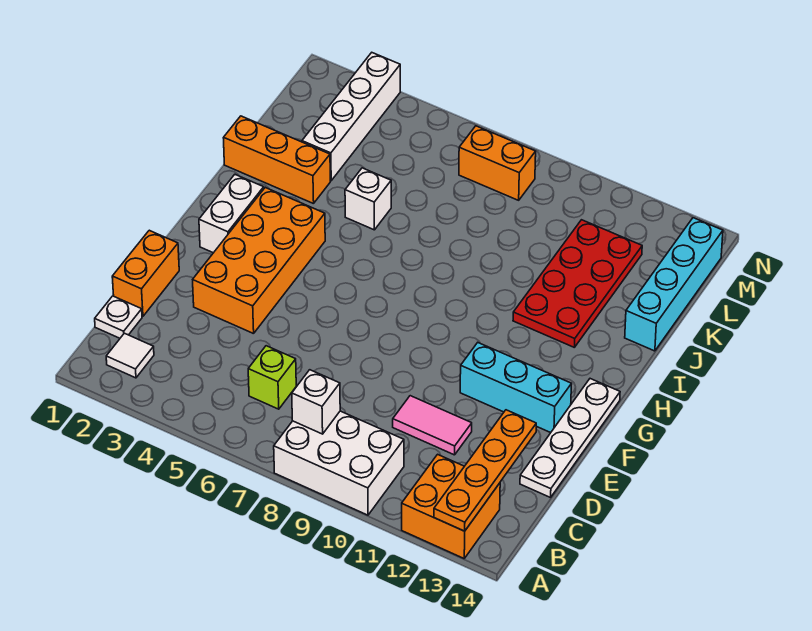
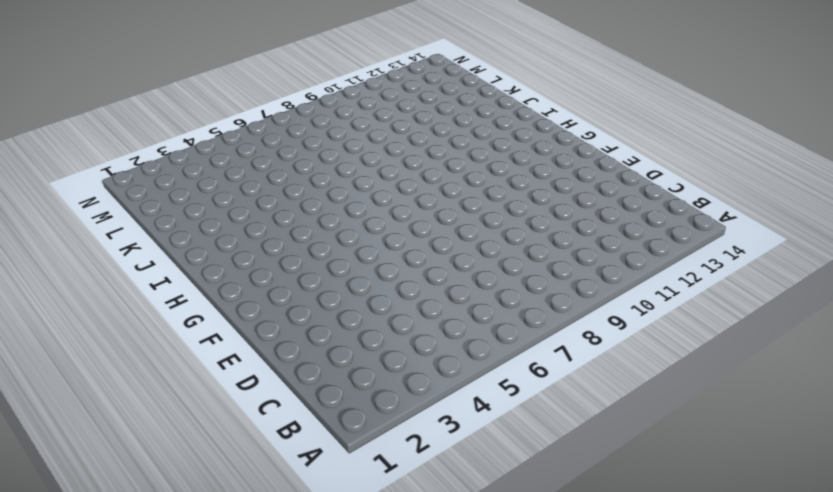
none -> white 2x3 brick [274,411,404,515]
none -> orange 2x2 brick [402,454,500,558]
none -> white 1x1 tile [106,333,154,378]

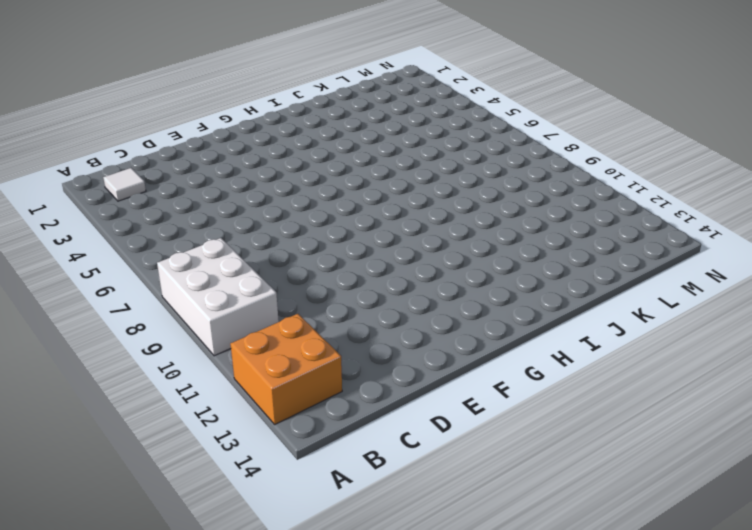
none -> white 1x1 plate [95,296,142,338]
none -> lime 1x1 brick [248,346,296,409]
none -> orange 1x2 brick [112,230,179,316]

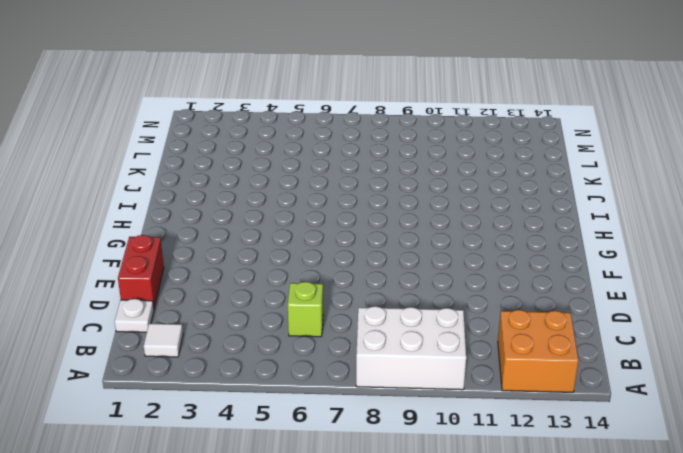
red 1x2 brick [118,235,164,308] -> orange 1x2 brick [112,230,179,316]
none -> pink 1x2 tile [393,396,472,455]
none -> white 1x4 plate [520,379,620,498]
none -> orange 2x4 brick [193,188,325,334]

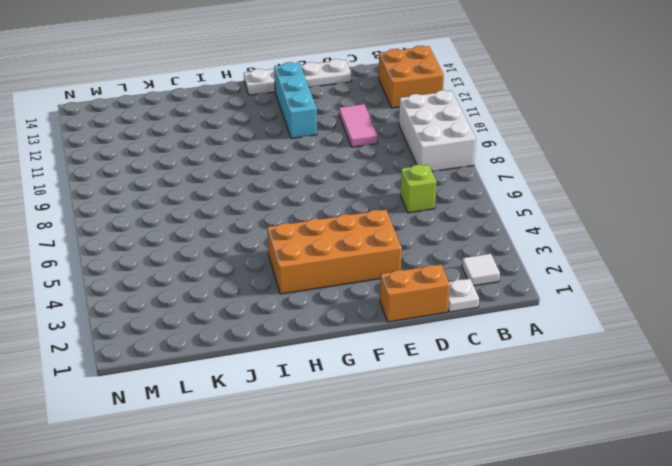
none -> white 1x2 brick [199,175,264,253]
none -> red 2x4 plate [513,220,642,347]
none -> orange 1x3 brick [223,116,330,204]

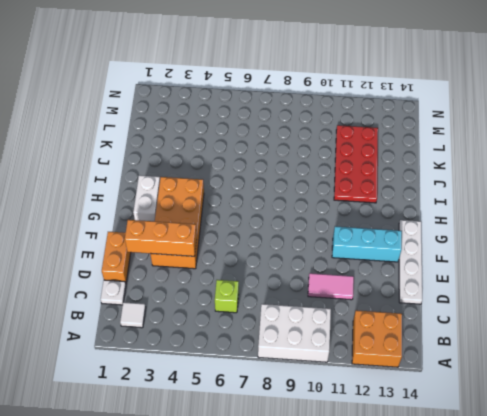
orange 1x3 brick [125,220,197,256] -> orange 1x3 brick moved to [223,116,330,204]
none -> white 1x1 brick [345,168,391,230]
none -> cyan 1x4 brick [625,218,723,351]
none -> white 1x4 brick [302,53,400,181]

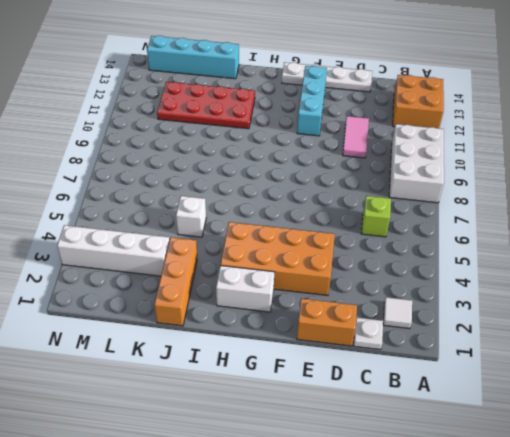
none -> orange 1x2 brick [459,126,536,200]
none -> orange 1x4 plate [434,410,536,531]
none -> white 1x1 brick [292,370,340,434]

